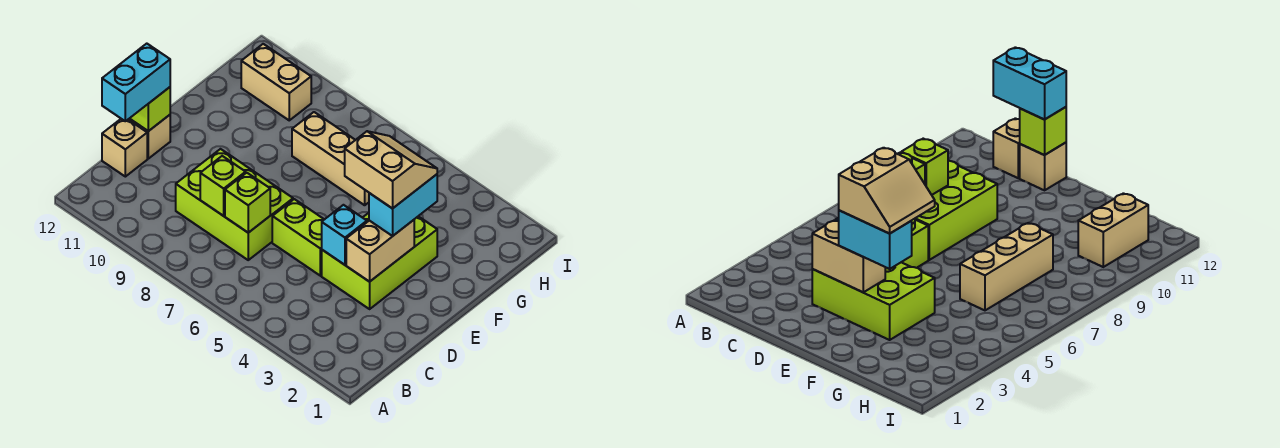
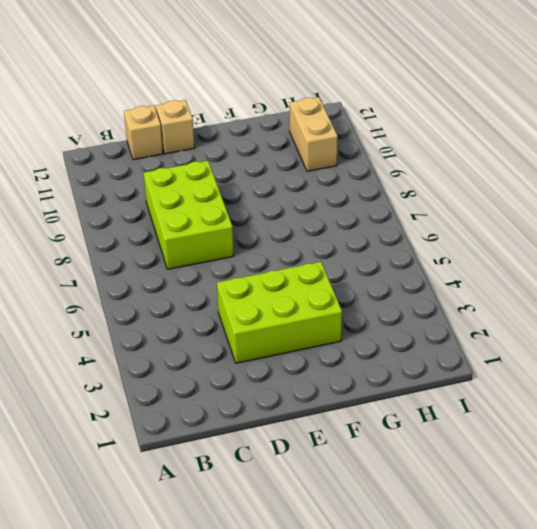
none -> lime 1x2 brick [272,199,324,276]
none -> tan 1x3 brick [292,112,369,205]
none -> lime 1x1 brick [225,173,270,233]

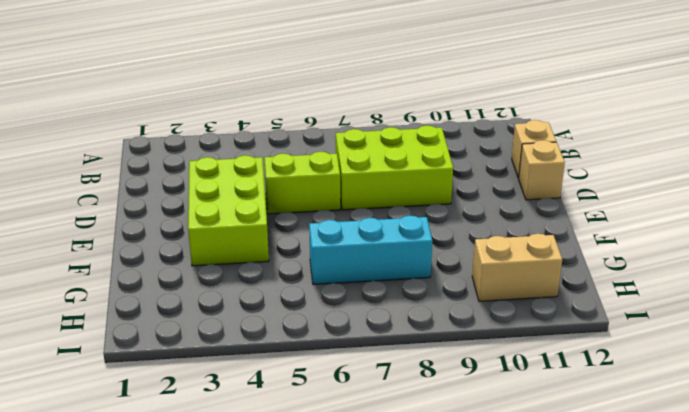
cyan 1x3 brick [309,215,432,285] -> tan 1x3 brick [292,112,369,205]
none -> lime 1x1 brick [225,173,270,233]
none -> lime 1x1 brick [200,156,246,216]
none -> tan 1x2 brick [346,220,414,282]

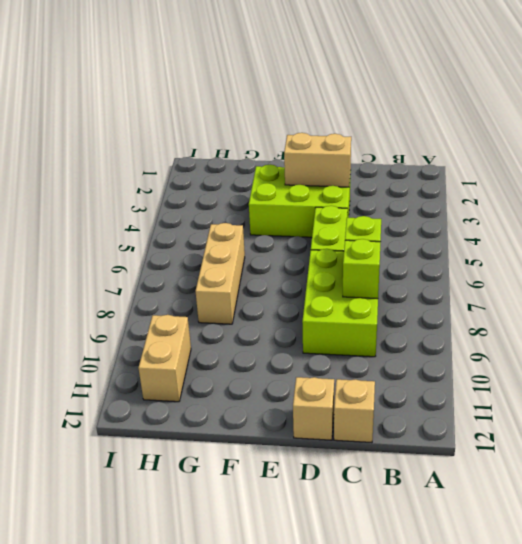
none -> cyan 1x1 brick [322,205,367,265]
none -> lime 1x1 brick [130,87,170,131]
none -> cyan 1x2 brick [102,44,170,121]

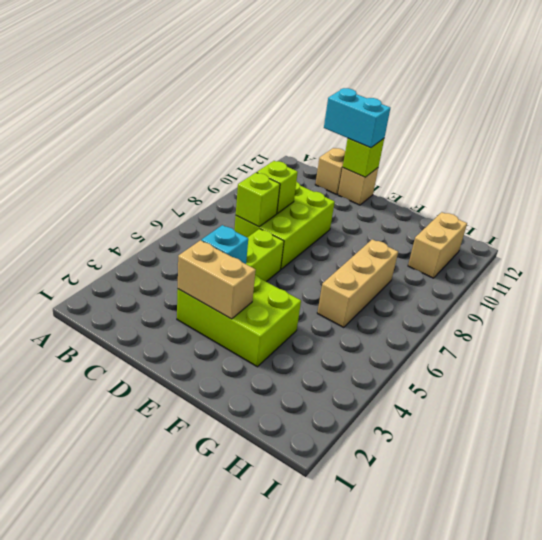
none -> cyan 1x2 brick [369,174,437,236]
none -> tan 2x2 slope [345,131,437,209]

